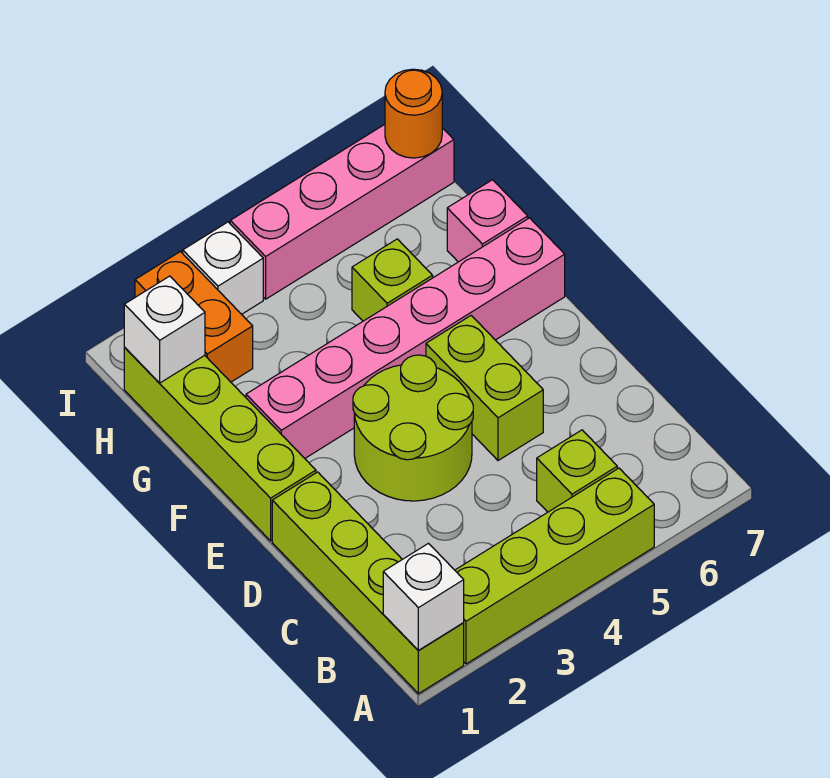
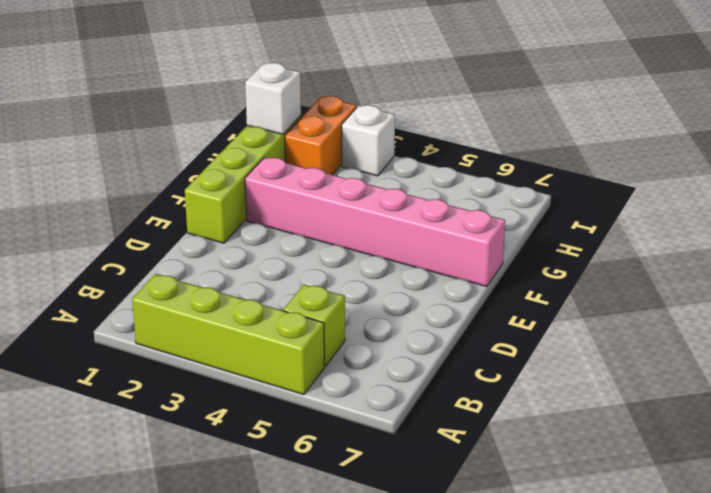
none -> lime 1x4 brick [272,472,464,694]
none -> lime 2x2 round brick [353,355,473,501]
none -> lime 1x2 brick [426,316,543,461]

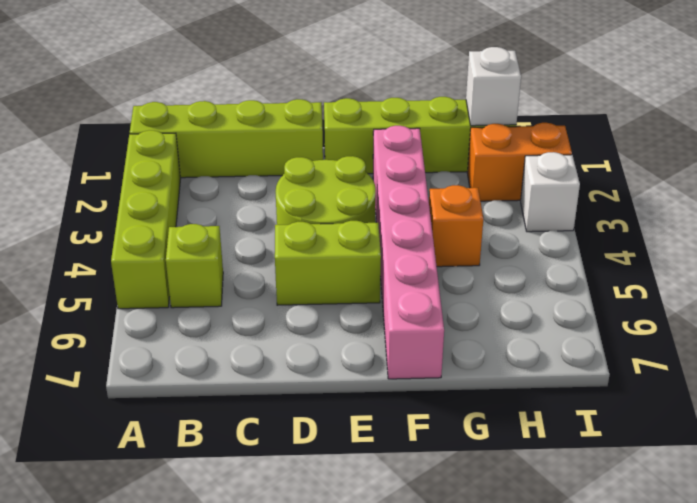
orange 1x1 brick [429,185,483,267] -> none
none -> lime 1x1 brick [352,239,433,321]
none -> pink 1x1 brick [447,180,528,262]
none -> pink 1x4 brick [230,124,454,299]

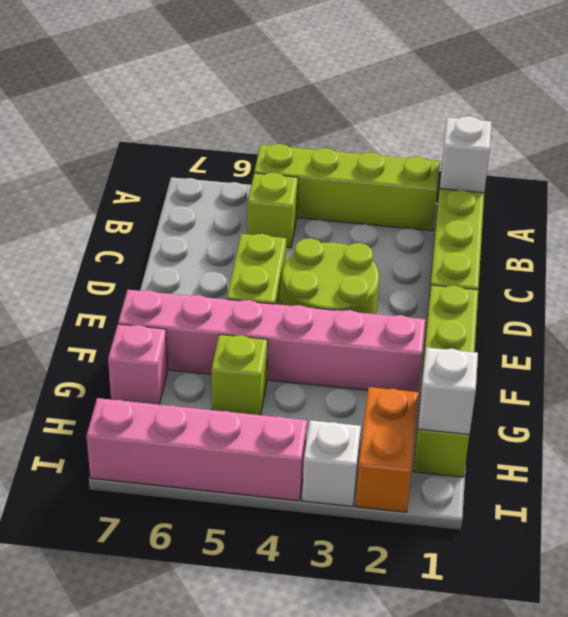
none -> orange 1x1 round brick [385,69,442,158]

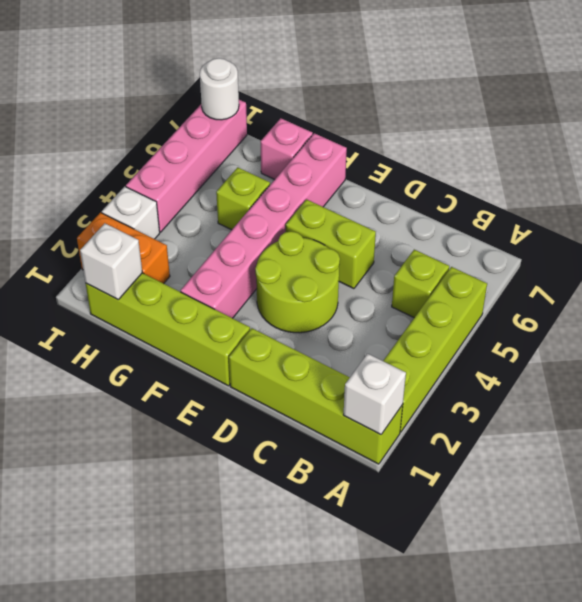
white 1x1 round brick [200,58,239,120] -> orange 1x1 round brick [385,69,442,158]

